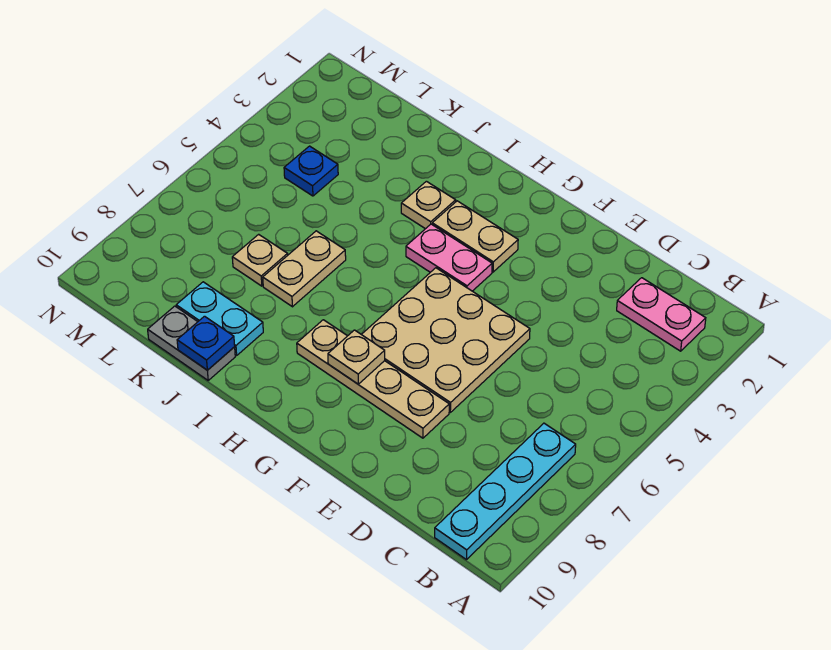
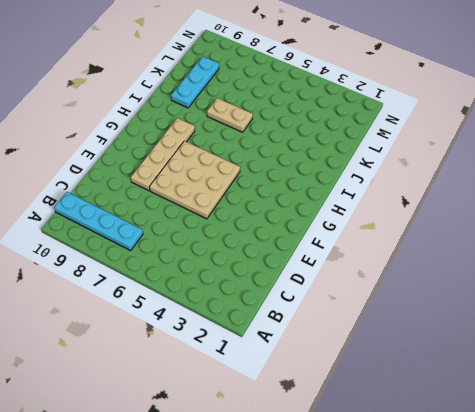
cyan 1x3 plate [171,56,219,108] -> cyan 1x2 plate [176,282,263,355]
none -> pink 1x2 plate [617,278,706,351]
none -> tan 1x2 plate [432,201,518,272]
none -> pink 1x2 plate [406,224,492,291]

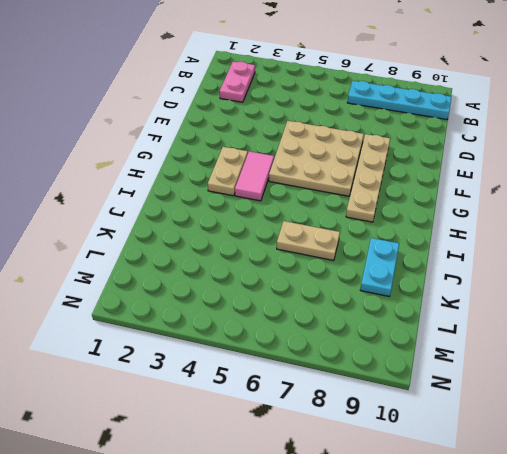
pink 1x2 tile [235,151,274,201] -> pink 1x2 plate [406,224,492,291]
none -> tan 1x1 plate [401,181,456,229]
none -> grey 1x2 plate [148,306,235,380]
none -> tan 1x1 plate [232,234,288,286]

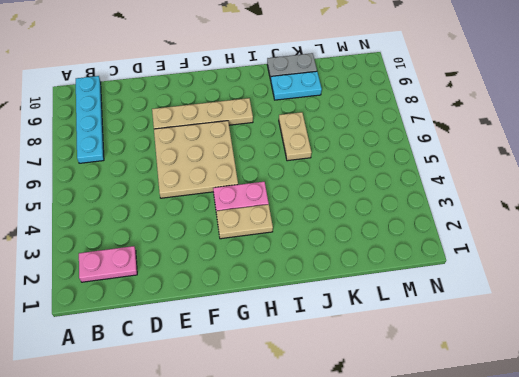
none -> tan 1x1 plate [401,181,456,229]
none -> tan 1x1 plate [232,234,288,286]
none -> blue 1x1 plate [284,146,338,196]

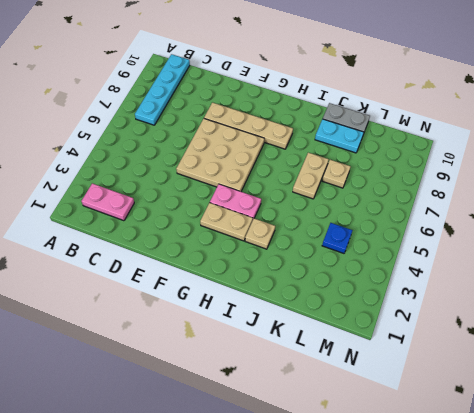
none -> tan 1x1 plate [328,330,385,384]
none -> blue 1x1 plate [177,316,235,370]

